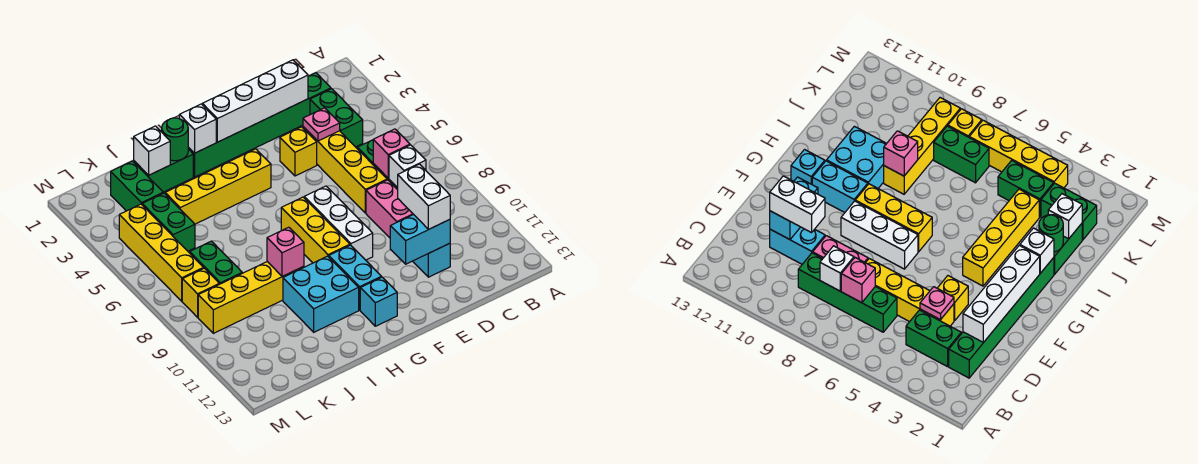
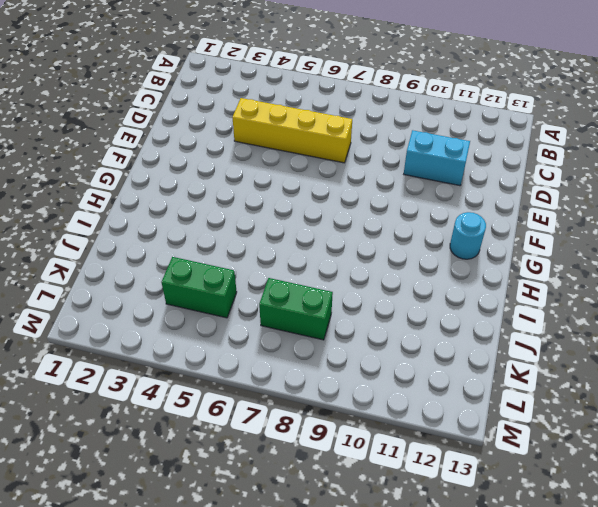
cyan 1x1 round brick [450,212,486,259] -> cyan 1x1 brick [360,277,397,326]
none -> green 1x6 brick [188,73,331,177]
none -> green 1x2 brick [310,89,363,147]
none -> green 1x4 brick [798,253,897,332]
none -> pink 1x2 brick [366,180,413,238]

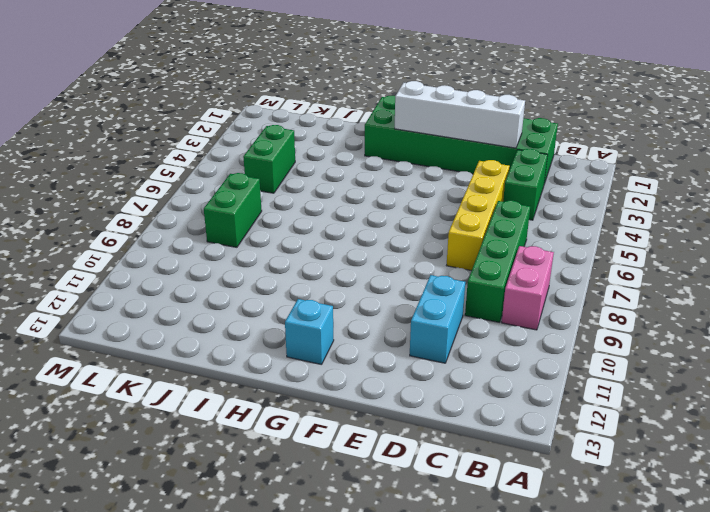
pink 1x2 brick [502,246,554,330] -> pink 1x2 brick moved to [366,180,413,238]
green 2x6 brick [365,96,558,184] -> green 1x6 brick [188,73,331,177]
none -> yellow 1x1 brick [280,127,317,176]
none -> white 1x3 brick [304,186,373,260]
none -> yellow 1x4 brick [165,149,271,224]
none -> yellow 1x3 brick [281,197,350,263]

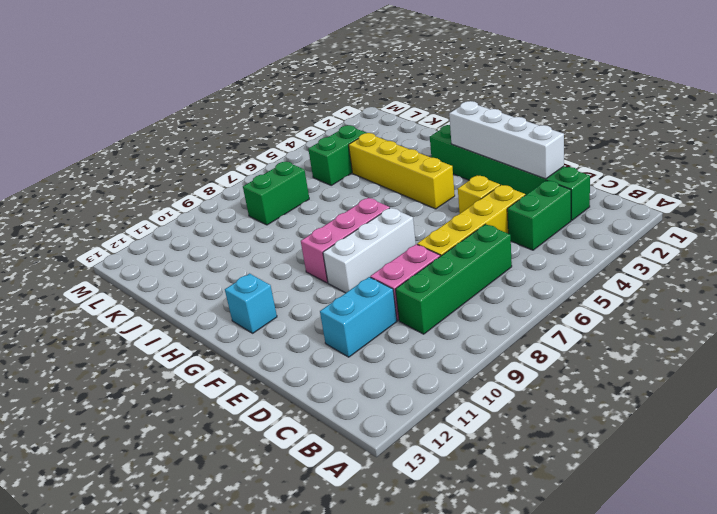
pink 1x3 brick [301,198,390,283] -> yellow 1x3 brick [281,197,350,263]
none -> cyan 1x2 brick [329,245,381,310]
none -> cyan 2x2 brick [283,256,359,332]
none -> green 1x2 brick [134,149,193,192]
none -> yellow 1x4 brick [198,262,304,333]

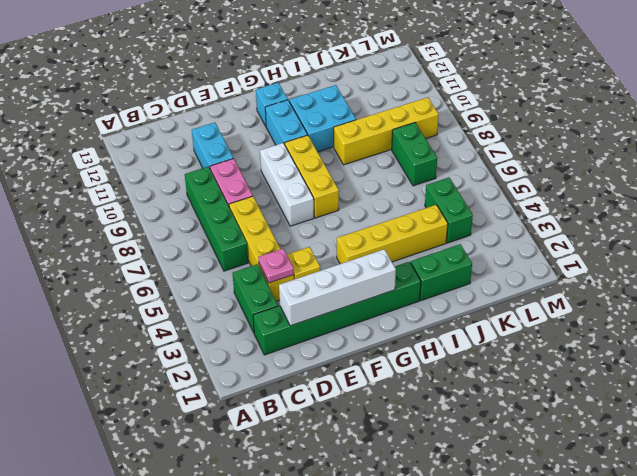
none -> green 1x2 brick [111,161,163,211]
none -> yellow 1x4 brick [119,204,204,301]
none -> yellow 1x1 brick [182,268,219,317]
none -> pink 1x1 brick [373,129,410,178]

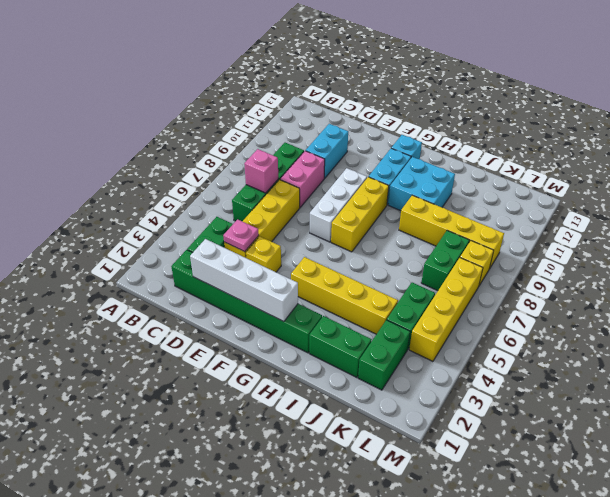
none -> white 1x1 brick [389,145,426,188]
none -> cyan 1x2 brick [390,214,450,264]
none -> white 1x1 brick [179,104,216,153]
none -> green 1x1 round brick [162,118,188,161]

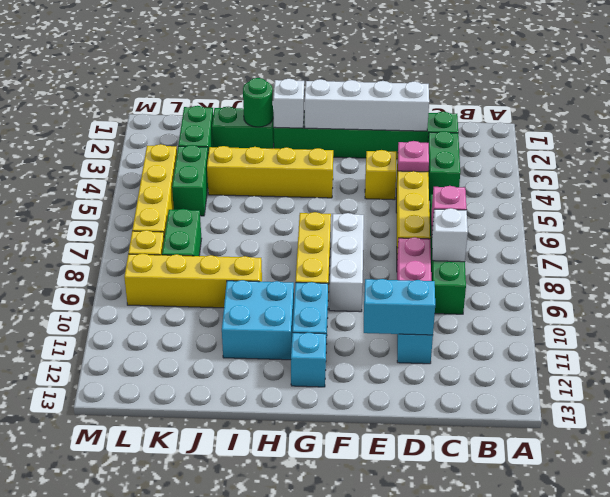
none -> pink 1x1 brick [267,227,304,276]
none -> white 1x1 brick [134,126,170,175]
none -> white 1x2 brick [398,164,450,230]

